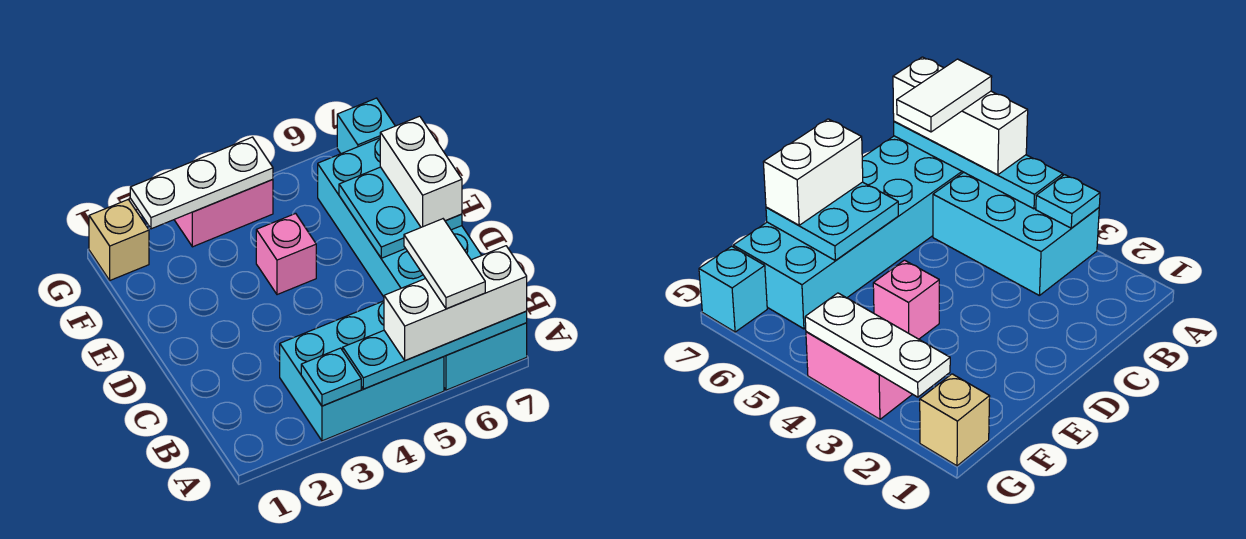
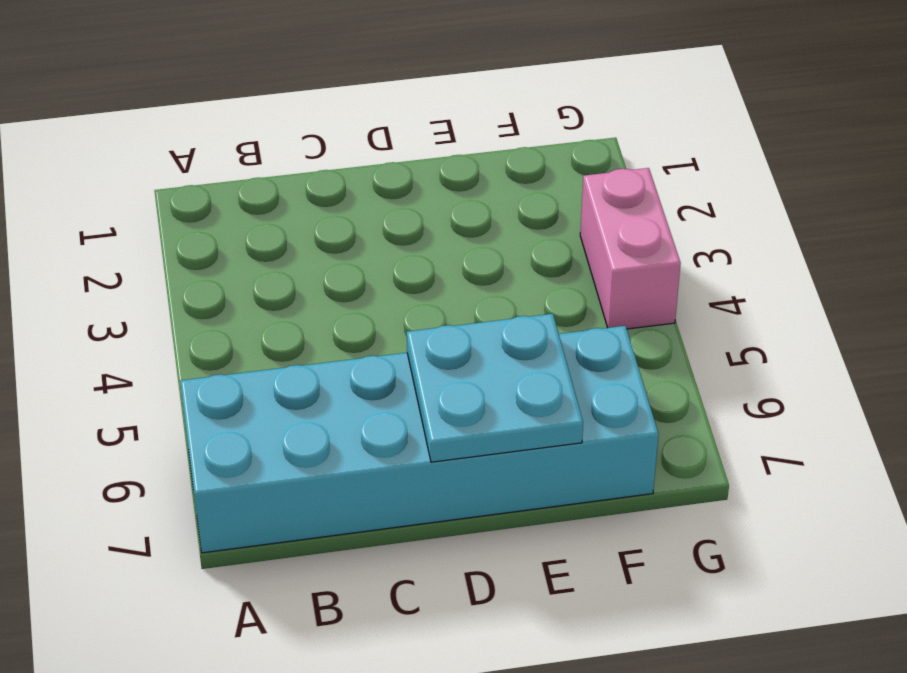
none -> cyan 2x3 brick [280,301,444,441]
none -> pink 1x1 brick [256,213,316,295]
none -> tan 1x1 brick [89,200,149,280]

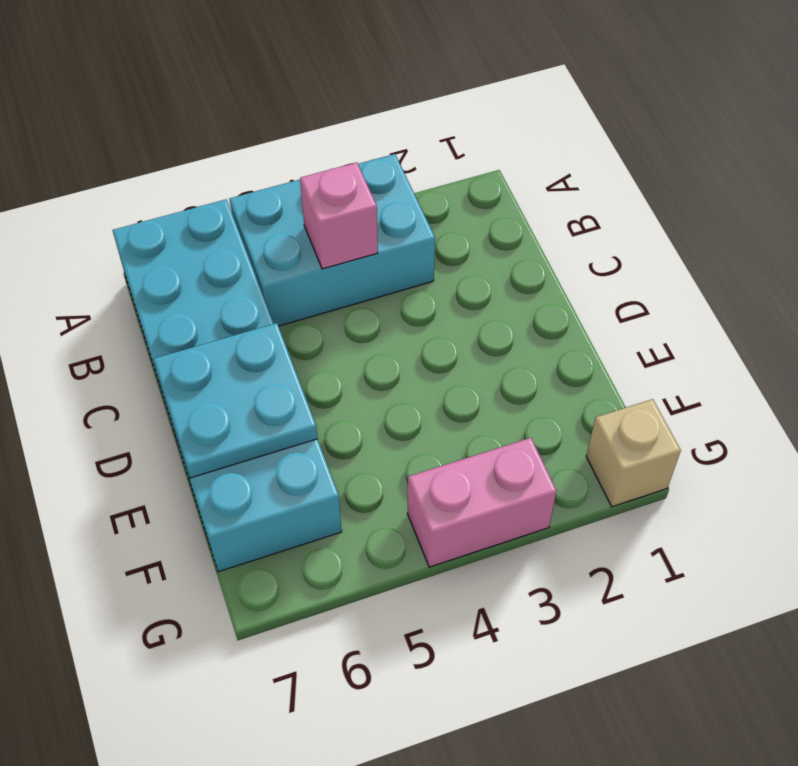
pink 1x1 brick [300,162,378,269] -> pink 1x1 brick moved to [256,213,316,295]
none -> cyan 1x1 brick [337,98,395,154]
none -> cyan 1x1 plate [301,348,361,406]
none -> cyan 1x4 plate [343,311,527,389]

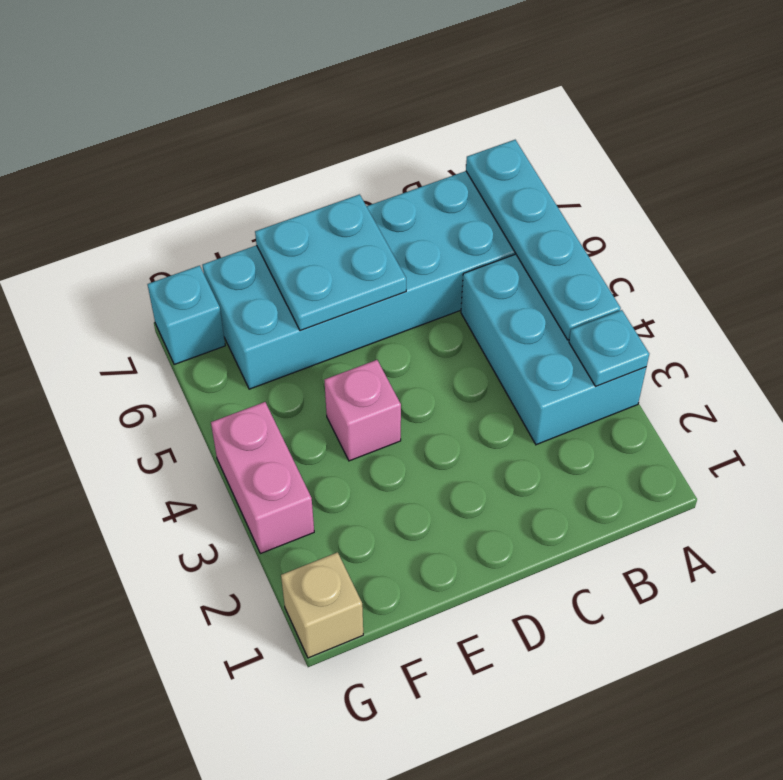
none -> white 1x3 plate [130,137,273,229]
none -> white 1x3 brick [384,246,527,361]
none -> white 1x2 brick [380,116,462,227]

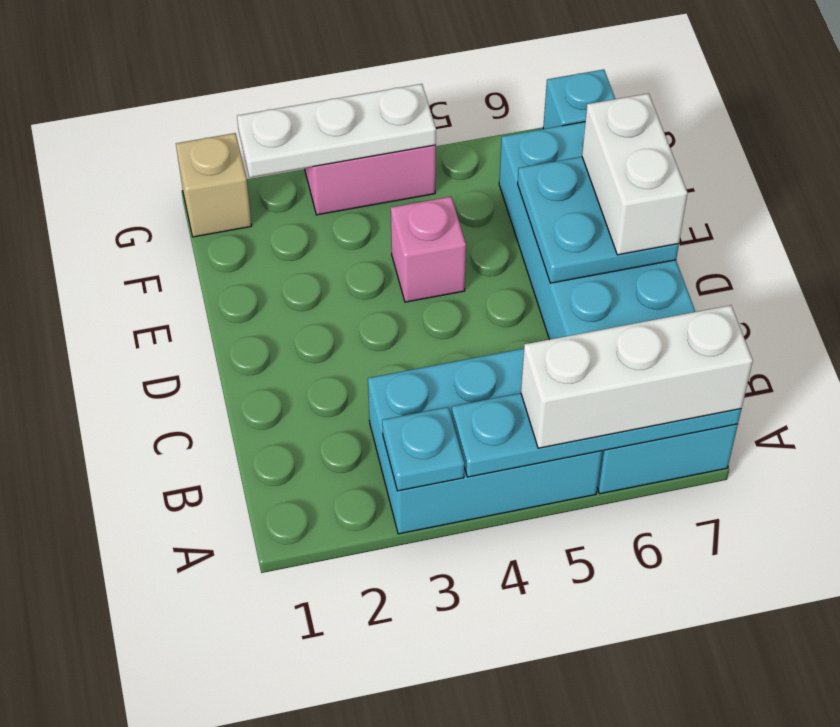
none -> white 1x2 tile [404,219,485,309]

